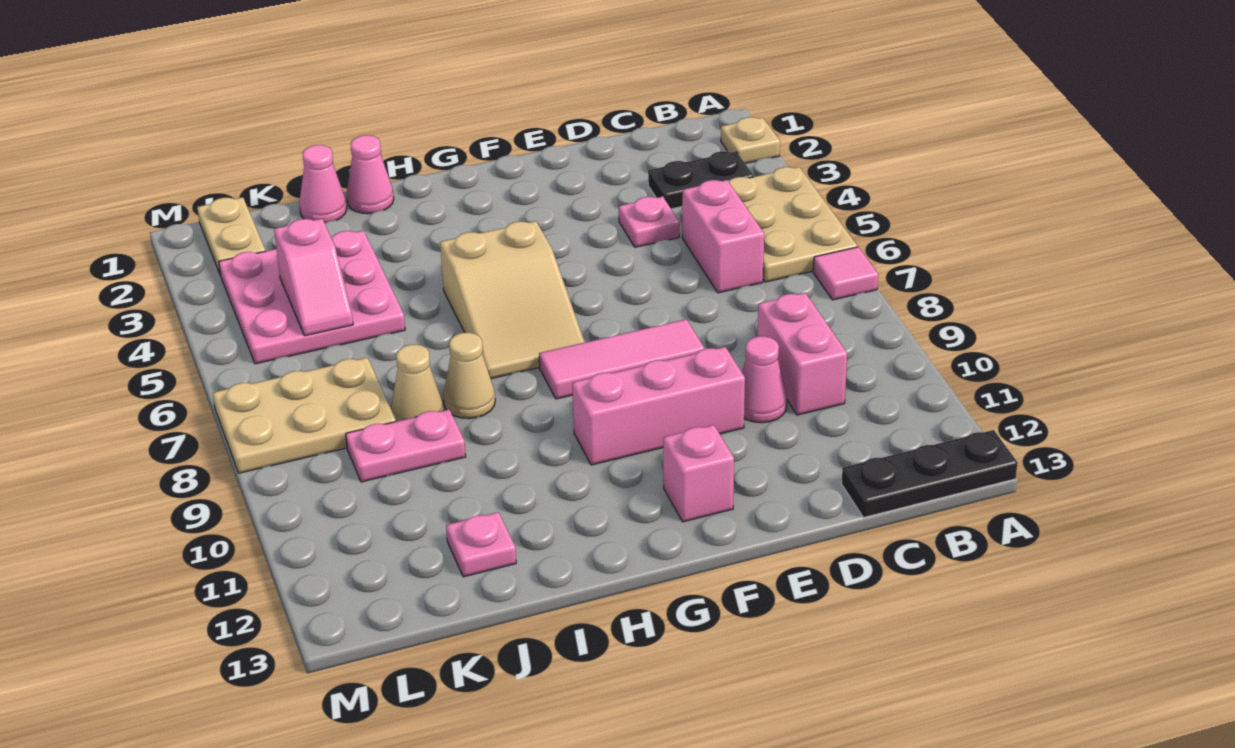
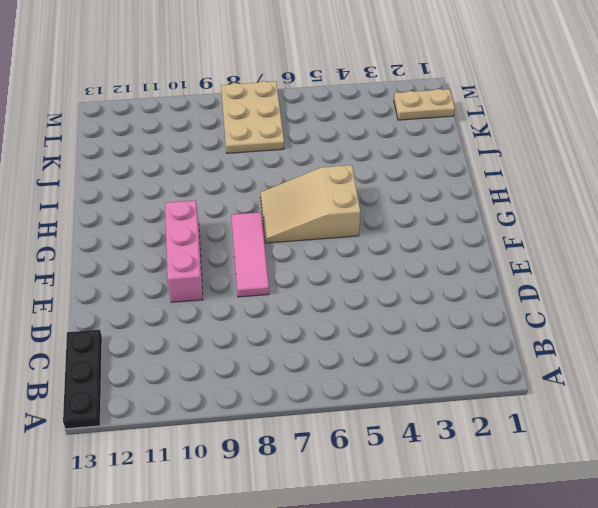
none -> tan 1x1 plate [721,117,780,164]
none -> tan 2x3 plate [728,167,857,282]
none -> pink 1x1 tile [813,247,878,300]

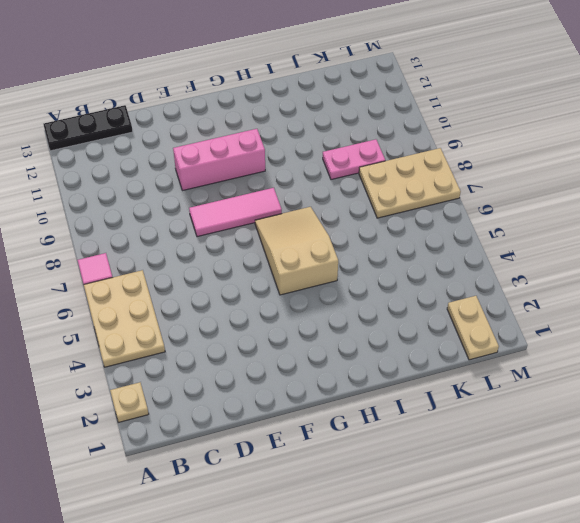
none -> black 1x2 plate [648,151,754,209]
none -> pink 1x2 brick [682,180,764,293]
none -> pink 1x2 brick [758,293,847,415]

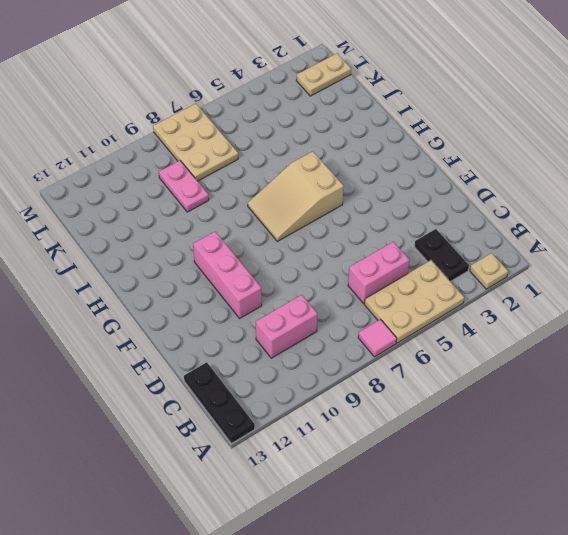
none -> pink 1x1 plate [619,196,679,247]
none -> pink 1x1 cone [742,336,787,423]
none -> pink 1x3 tile [539,319,705,399]

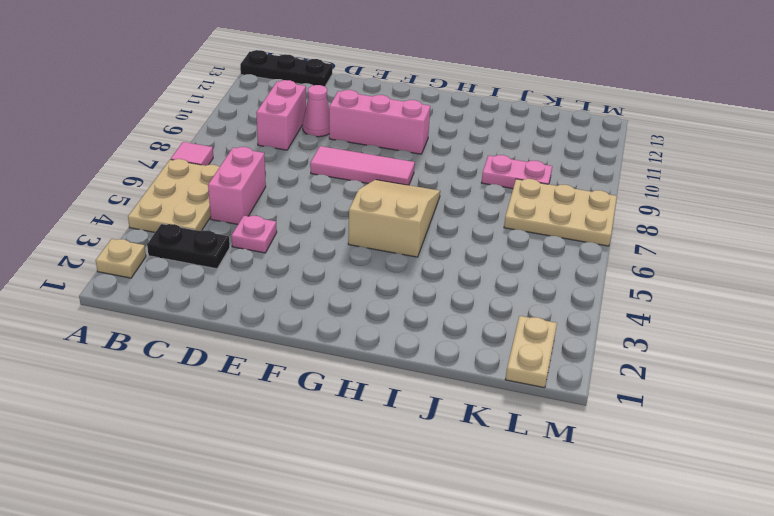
none -> pink 1x1 brick [663,425,734,522]
none -> pink 1x1 cone [347,135,394,214]
none -> tan 1x1 cone [443,333,495,419]

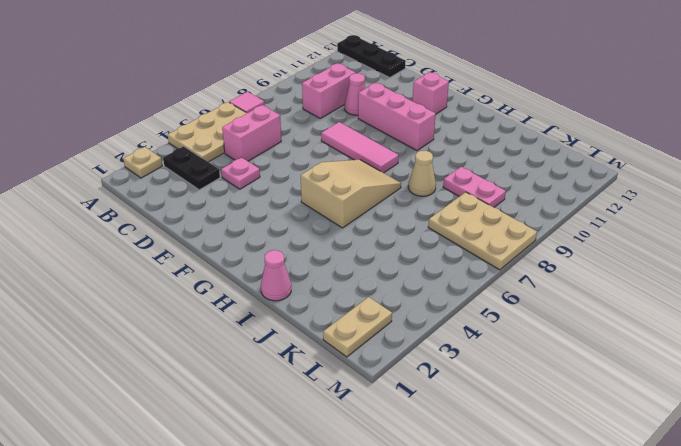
none -> pink 1x1 cone [299,145,347,223]
none -> pink 3x3 plate [219,231,405,364]
none -> tan 1x1 cone [391,345,443,421]

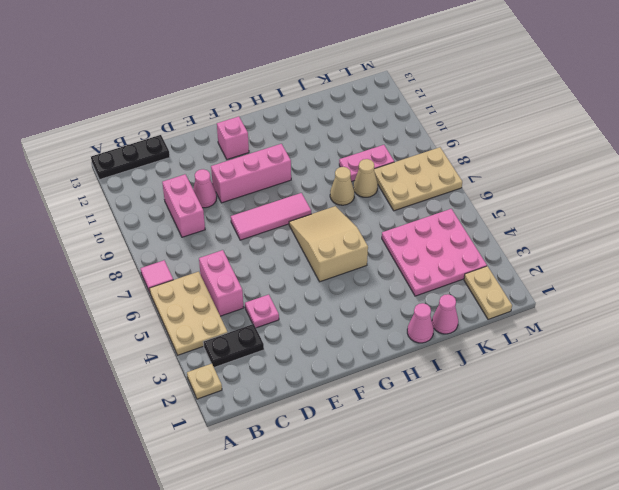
none -> pink 1x1 plate [446,512,516,577]
none -> pink 1x2 slope [274,219,353,336]

